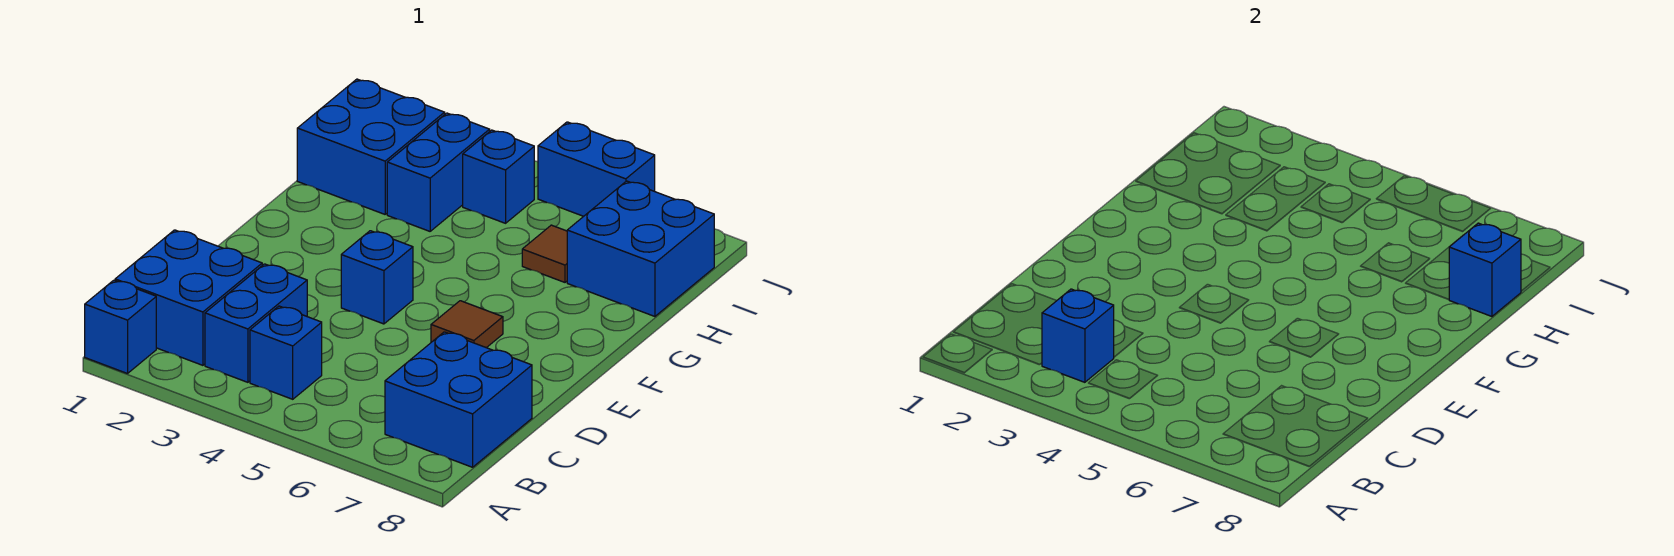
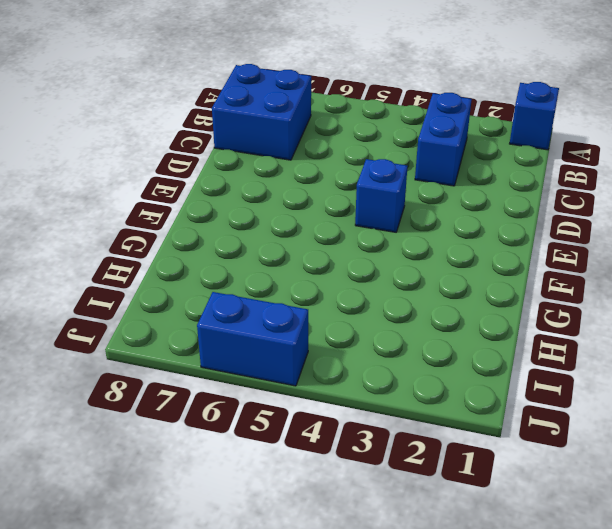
none -> blue 2x2 brick [115,230,262,365]
none -> blue 1x1 brick [250,306,322,399]
none -> brown 1x1 tile [431,301,503,348]

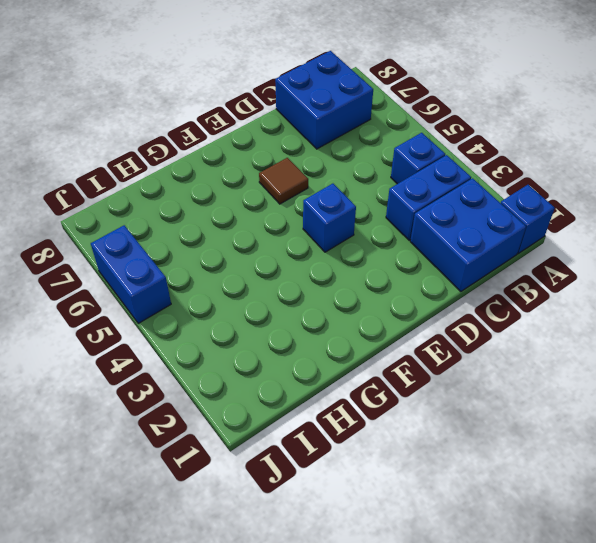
none -> blue 2x2 brick [297,79,445,214]
none -> blue 1x2 brick [387,113,490,231]
none -> brown 1x1 tile [522,225,567,282]

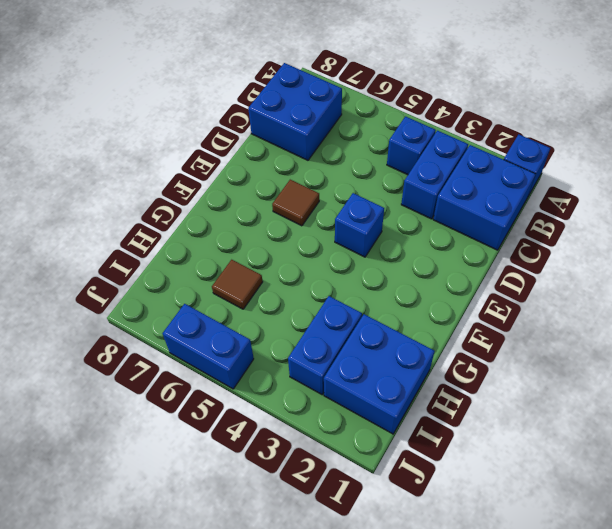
none -> blue 2x2 brick [567,181,714,316]
none -> blue 1x1 brick [463,130,534,223]
none -> blue 1x1 brick [1042,289,1114,382]

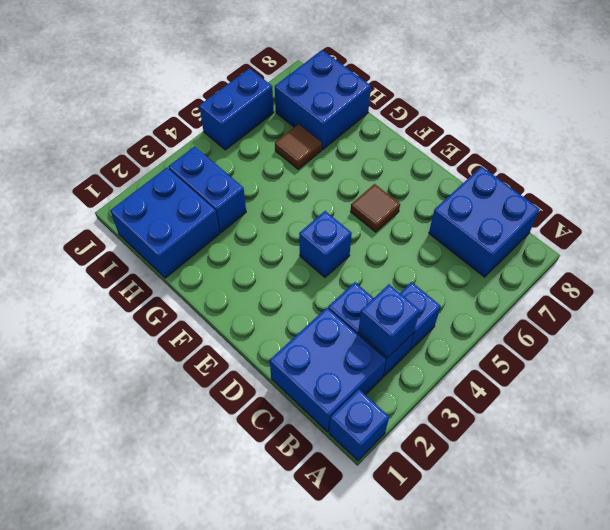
none -> blue 1x1 brick [463,130,534,223]
none -> blue 1x1 brick [1449,223,1521,316]

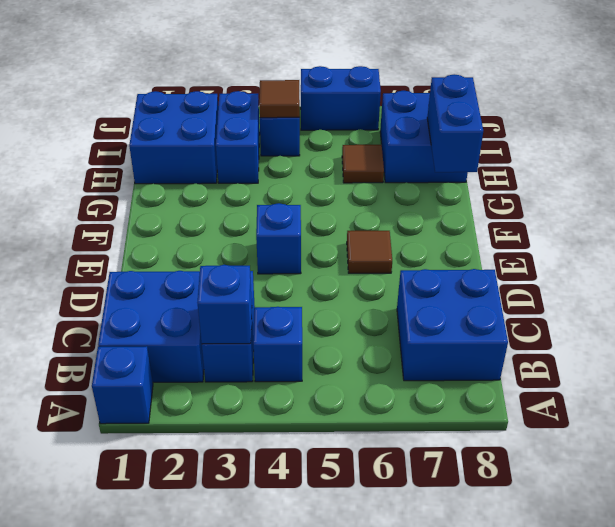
blue 1x2 brick [427,74,483,172] -> blue 1x1 brick [1449,223,1521,316]
brown 1x1 tile [259,80,300,118] -> none

